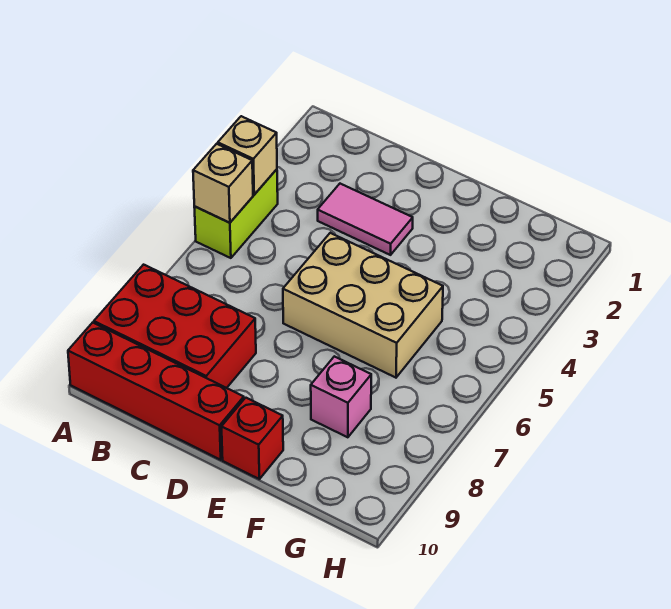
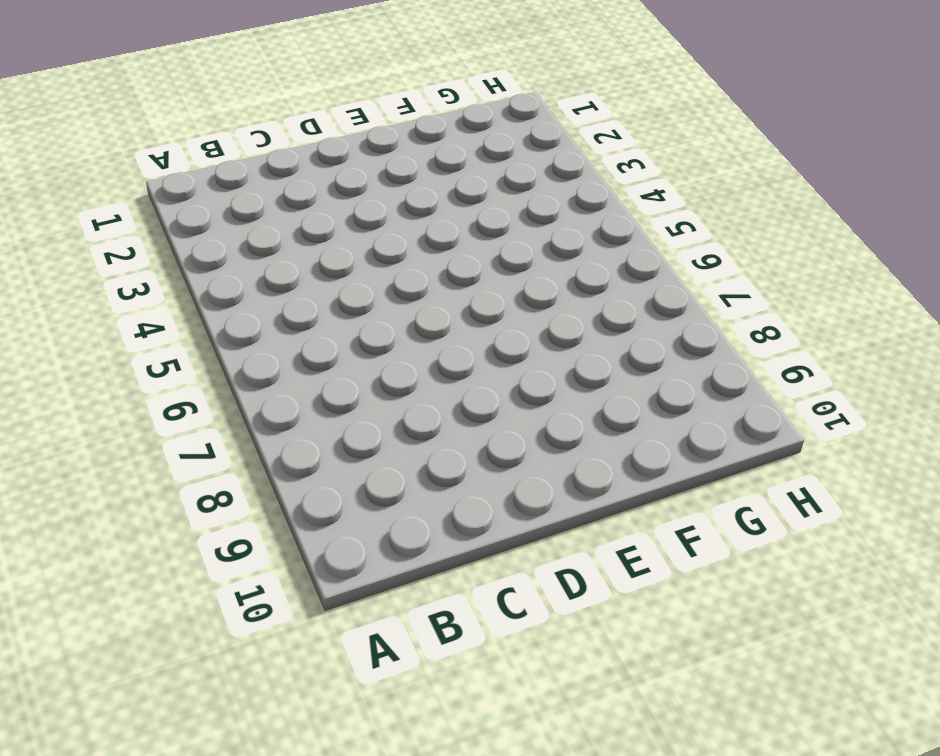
none -> lime 1x2 brick [194,169,278,258]
none -> red 2x3 brick [94,265,256,388]

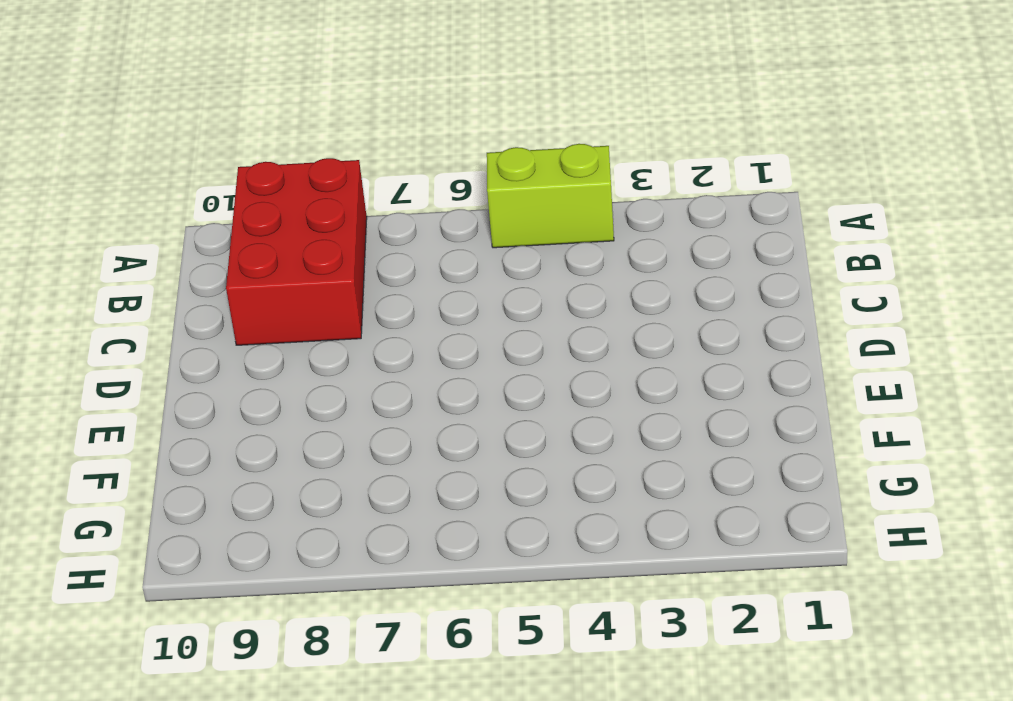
none -> red 1x4 brick [68,323,244,460]
none -> pink 1x2 tile [318,184,413,255]

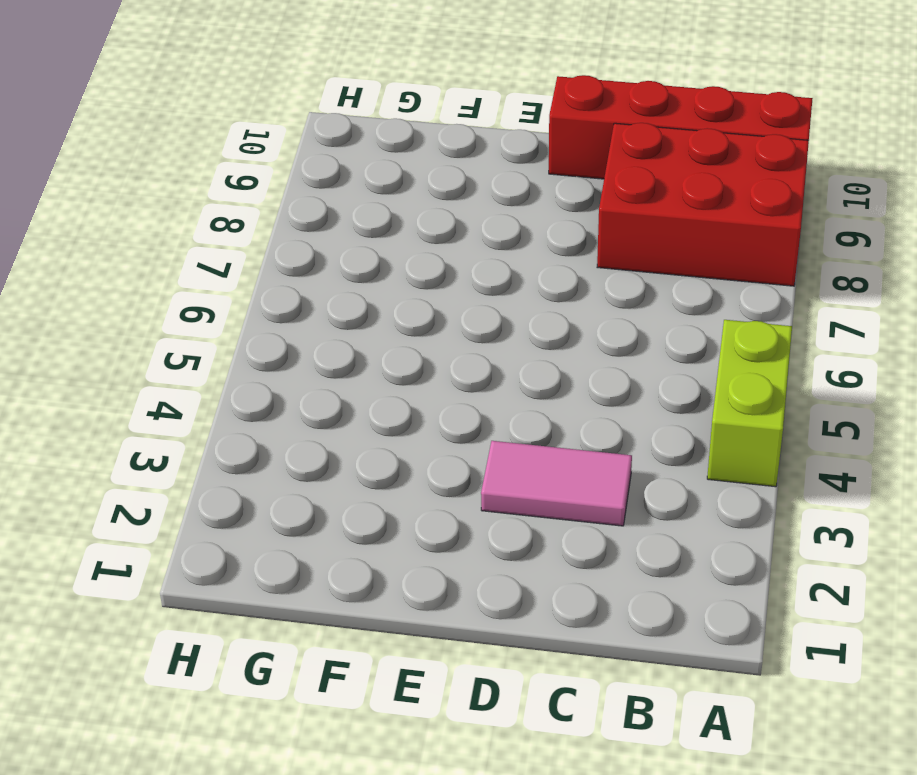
none -> tan 2x3 brick [283,233,443,378]
none -> red 1x1 brick [222,398,283,479]

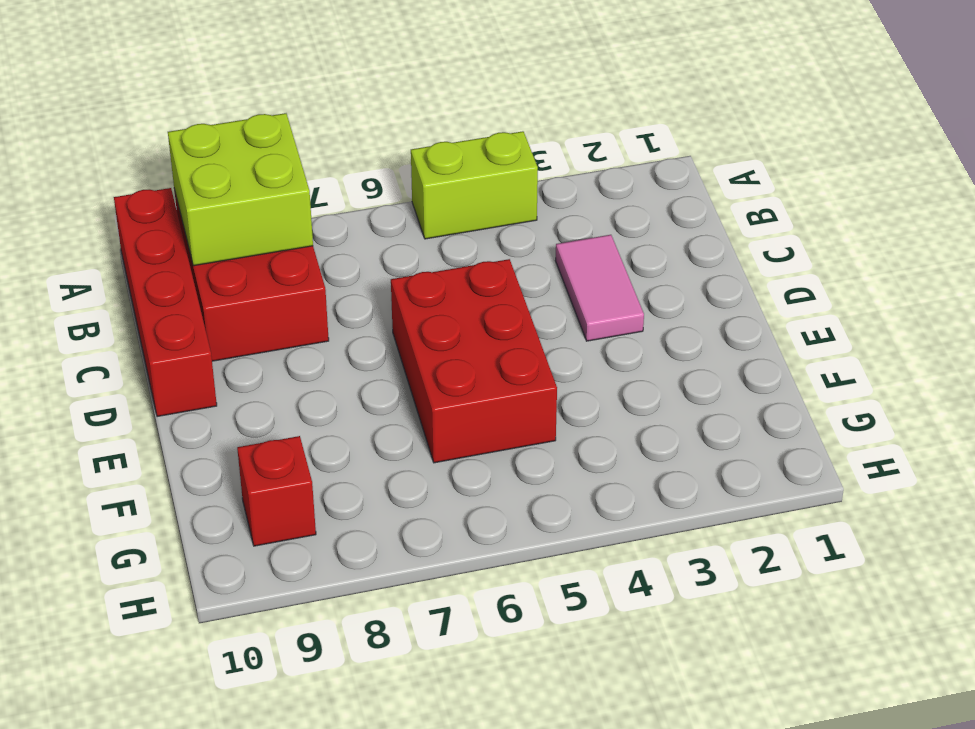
lime 2x2 brick [168,113,313,266] -> none
red 2x3 brick [391,259,557,463] -> tan 2x3 brick [283,233,443,378]
red 1x1 brick [237,436,316,546] -> red 1x1 brick moved to [222,398,283,479]
none -> pink 1x1 brick [311,356,371,437]
none -> tan 1x1 brick [218,116,277,195]

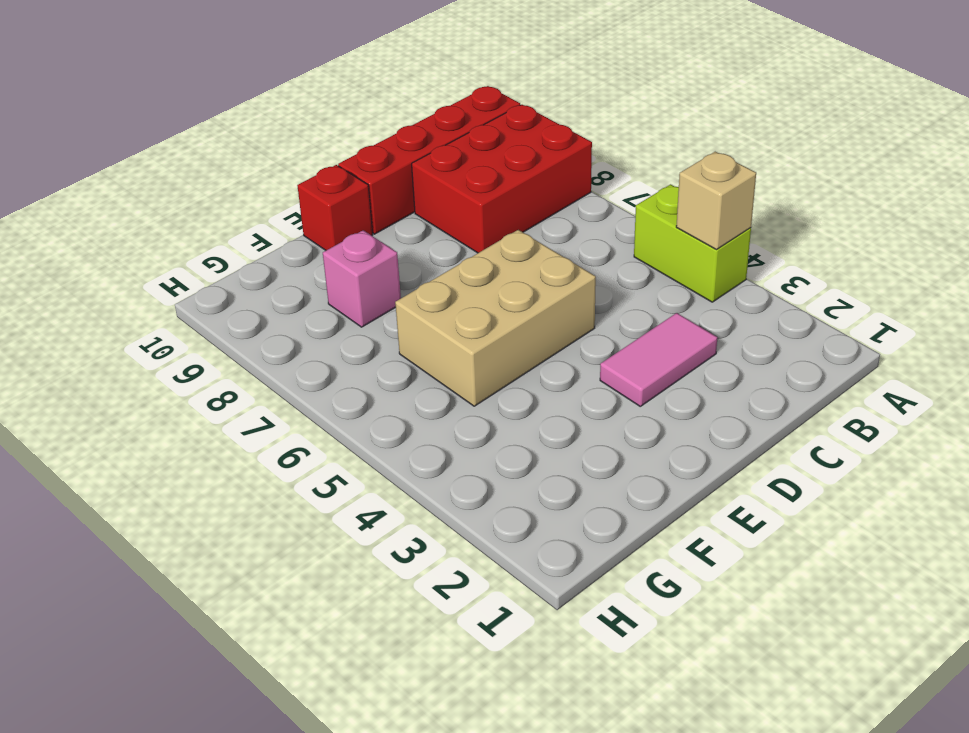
none -> tan 1x1 brick [193,144,253,223]

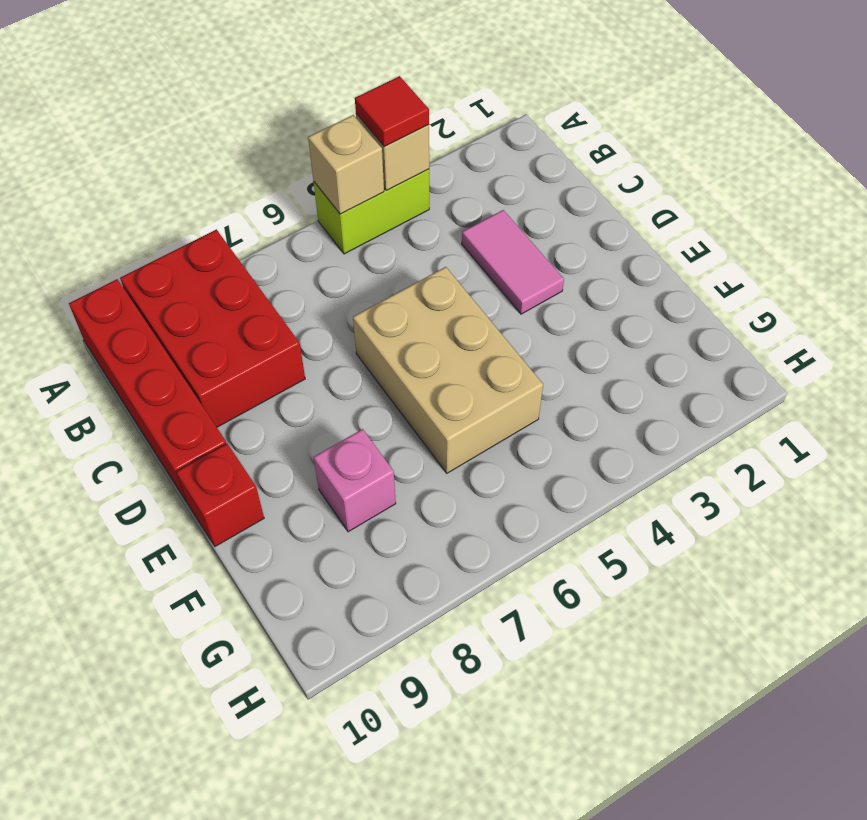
red 1x1 tile [355,76,429,147] -> none

